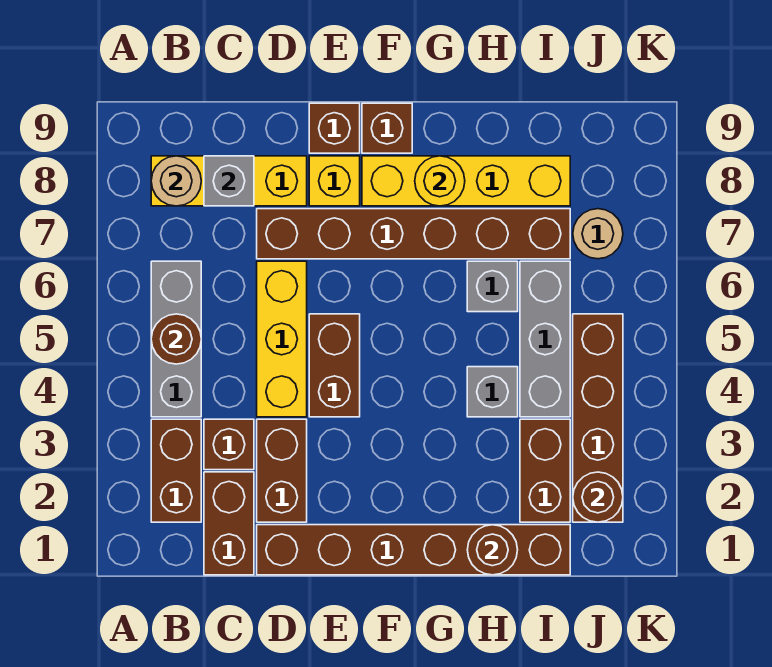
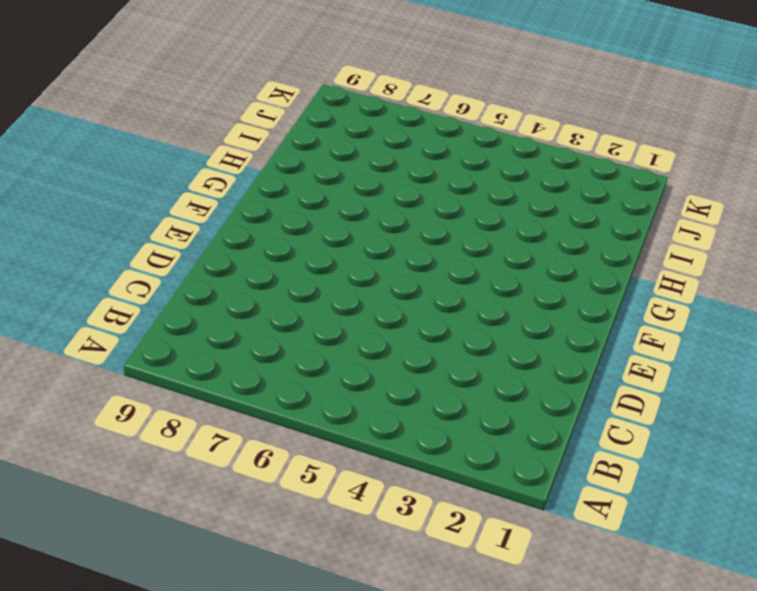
none -> brown 1x2 brick [151,419,201,522]
none -> grey 1x3 brick [151,261,201,417]
none -> yellow 1x3 brick [151,156,307,206]

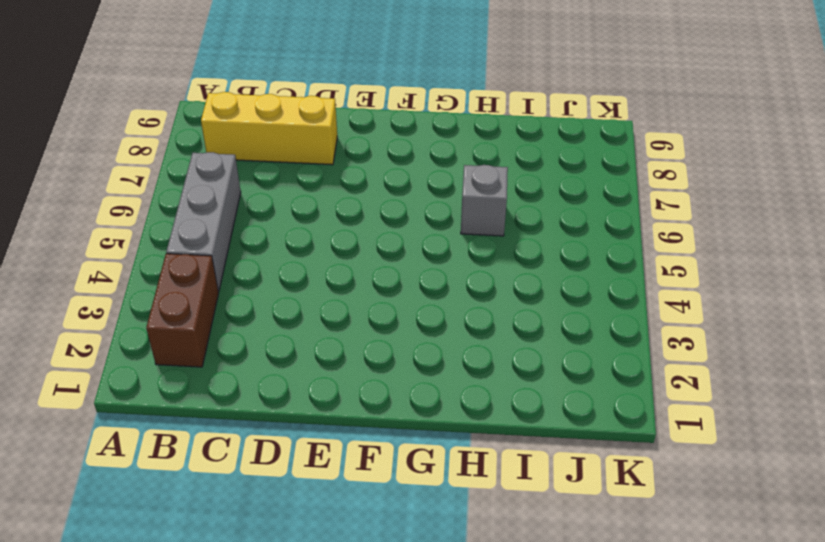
none -> brown 1x2 brick [204,472,254,575]
none -> brown 1x1 brick [204,419,254,470]
none -> brown 1x6 brick [257,525,570,575]

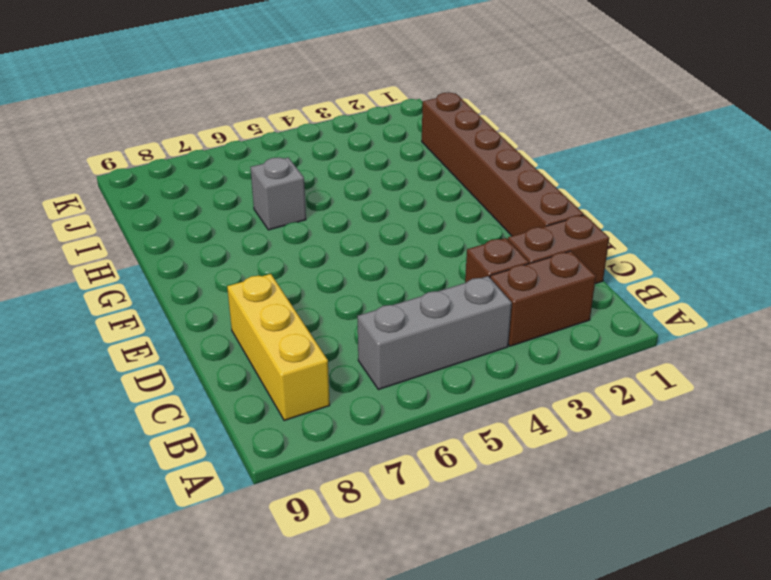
none -> brown 1x2 brick [257,419,307,522]
none -> yellow 1x3 brick [257,261,307,417]
none -> brown 1x6 brick [257,209,570,259]

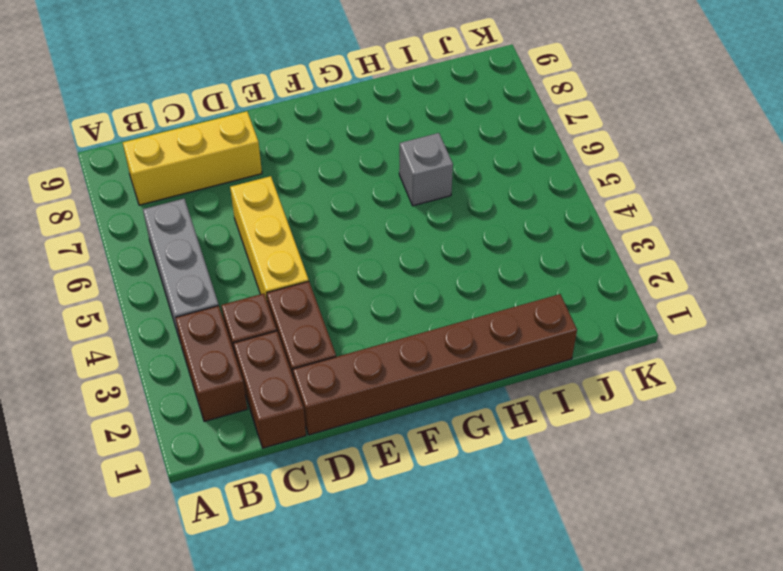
none -> brown 1x6 brick [257,209,570,259]
none -> brown 1x2 brick [309,314,360,417]
none -> yellow 1x1 brick [309,156,360,206]

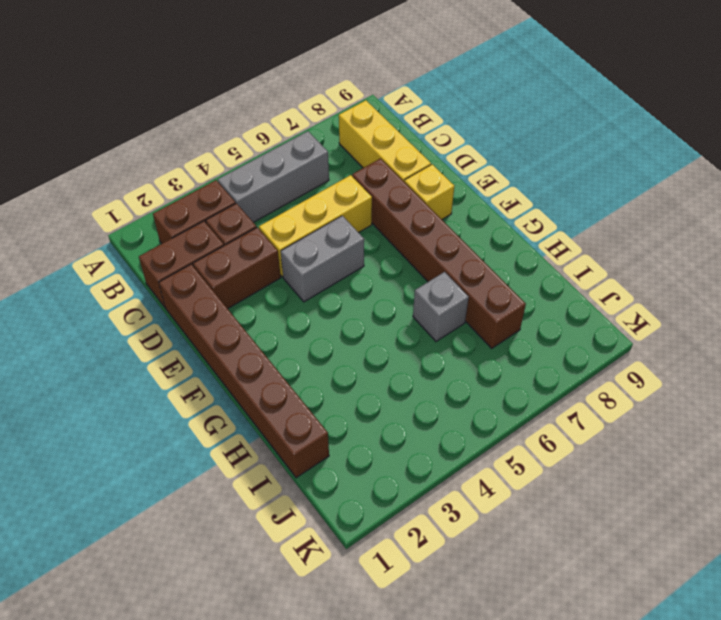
grey 1x2 brick [281,216,364,302] -> brown 1x2 brick [309,314,360,417]
none -> brown 1x1 brick [309,103,360,153]
none -> yellow 1x4 brick [362,156,570,206]
none -> brown 1x1 brick [362,103,412,153]

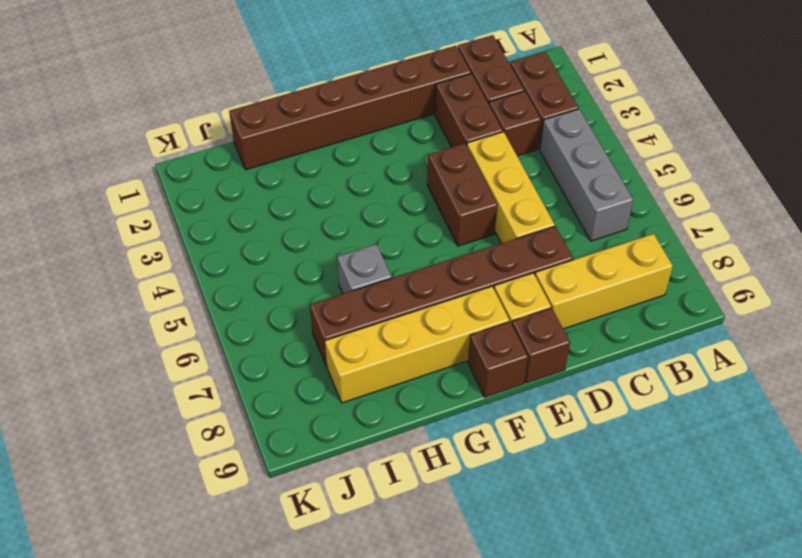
none -> grey 1x1 brick [467,367,518,417]
none -> brown 1x2 brick [520,419,570,522]
none -> grey 1x3 brick [520,261,570,417]

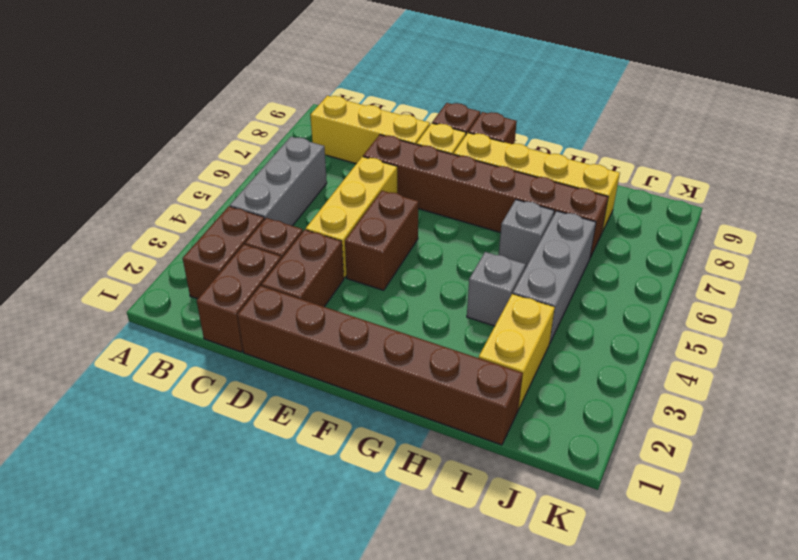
yellow 1x2 brick [479,294,555,409] -> brown 1x2 brick [520,419,570,522]
none -> brown 1x4 brick [573,314,623,522]
none -> tan 1x1 round brick [573,209,623,259]
none -> brown 1x1 round brick [151,314,201,364]

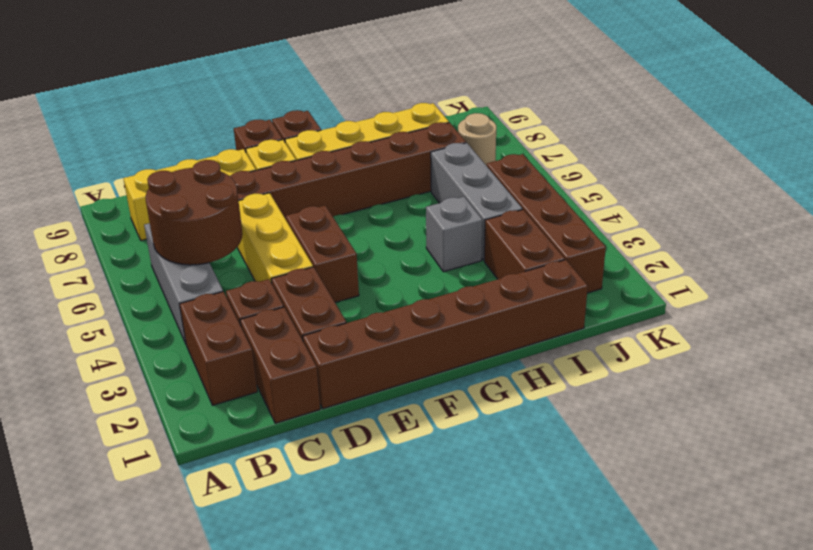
brown 2x2 round brick [146,160,243,265] -> brown 1x1 round brick [151,314,201,364]
none -> grey 1x1 brick [467,261,518,312]
none -> tan 1x1 round brick [151,156,201,206]
none -> grey 1x1 brick [204,156,254,206]

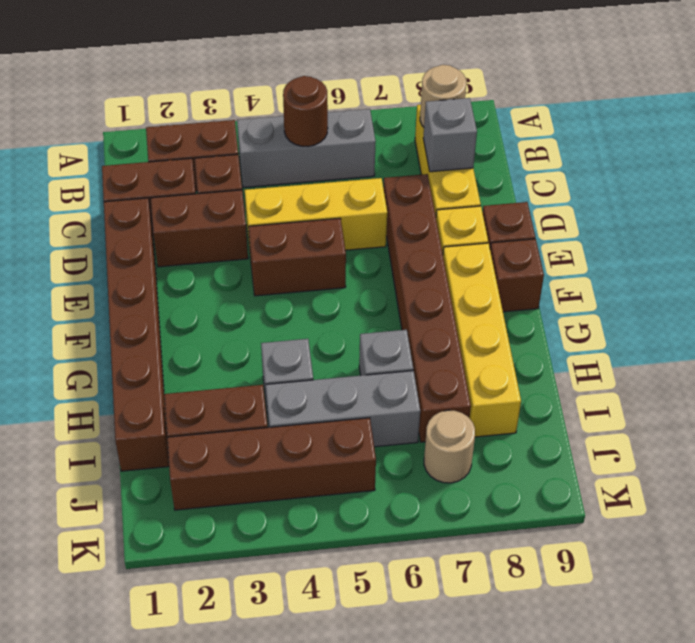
none -> yellow 1x1 round brick [415,156,465,206]
none -> brown 1x1 round brick [467,525,518,575]
none -> brown 1x1 round brick [573,472,623,522]

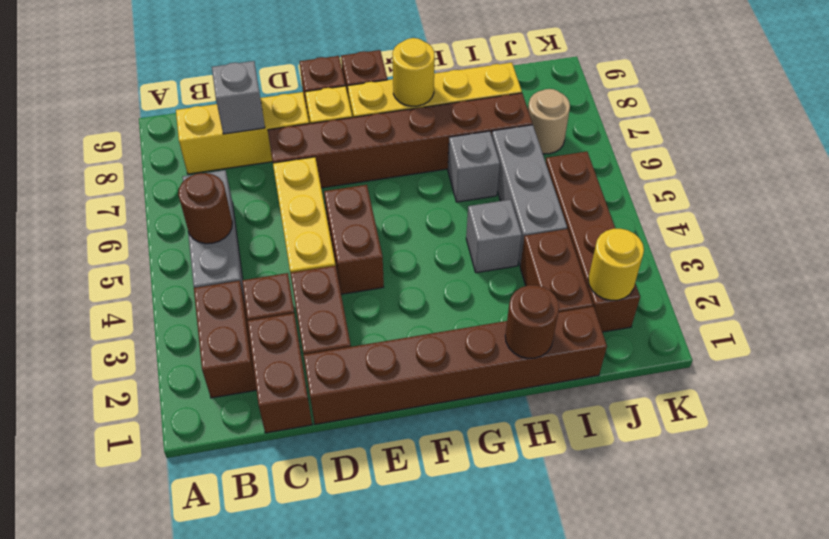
yellow 1x1 round brick [588,229,644,300] -> brown 1x1 round brick [573,472,623,522]
none -> tan 1x1 round brick [151,156,201,206]

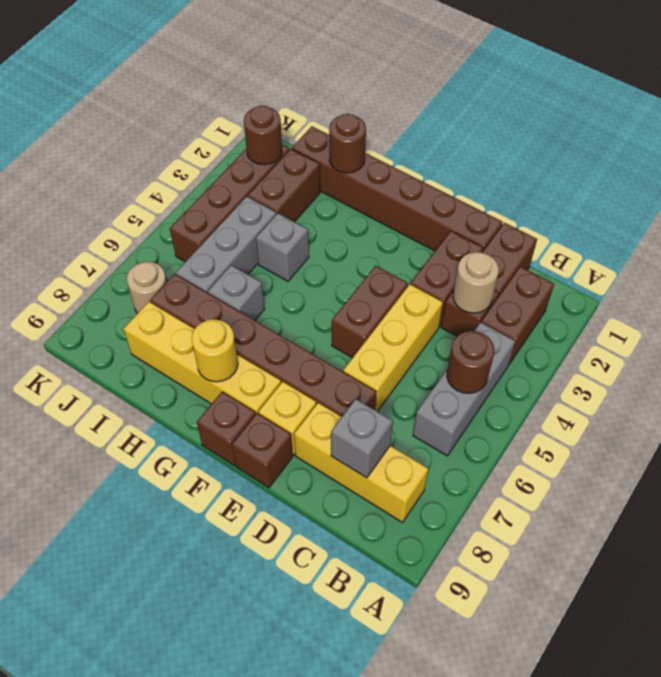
tan 1x1 round brick [453,252,499,313] -> tan 1x1 round brick moved to [151,156,201,206]

